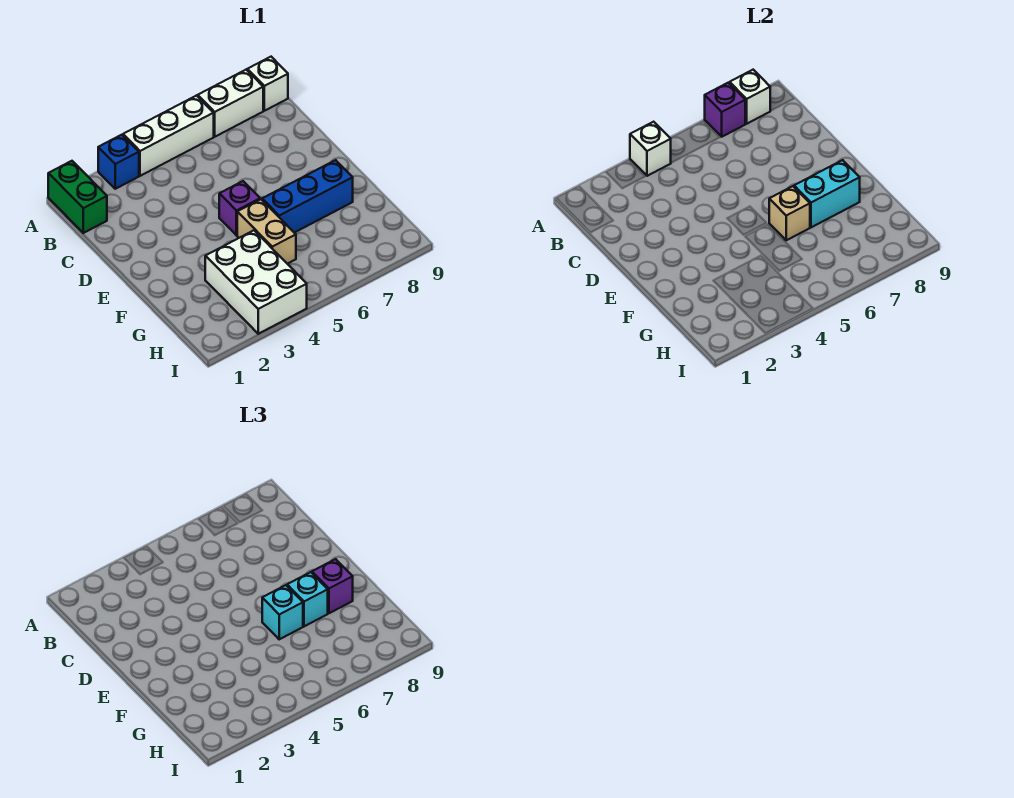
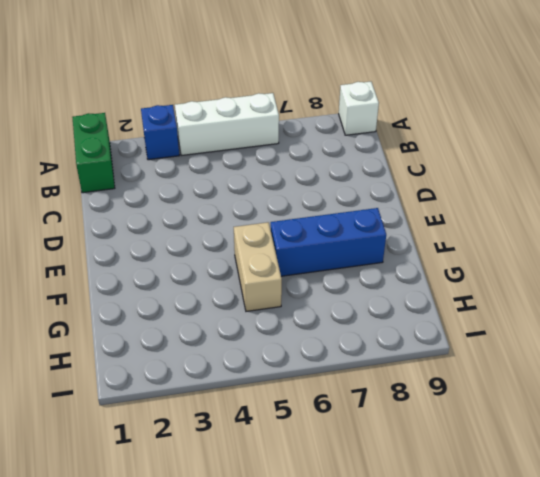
none -> white 1x2 brick [198,70,263,137]
none -> purple 1x1 brick [219,181,260,235]
none -> white 2x3 brick [205,230,307,334]

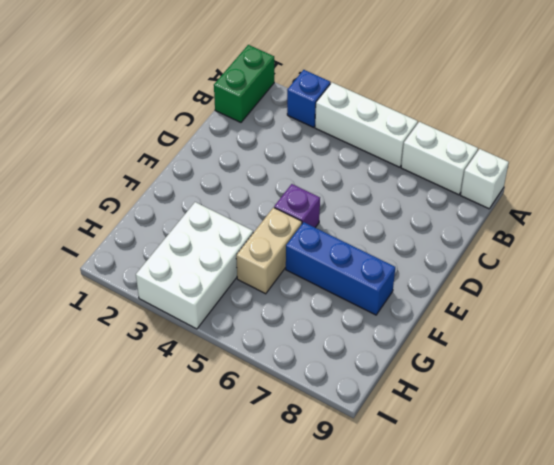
none -> white 1x1 brick [630,122,671,176]
none -> purple 1x1 brick [705,83,745,137]
none -> white 1x1 brick [730,70,770,124]

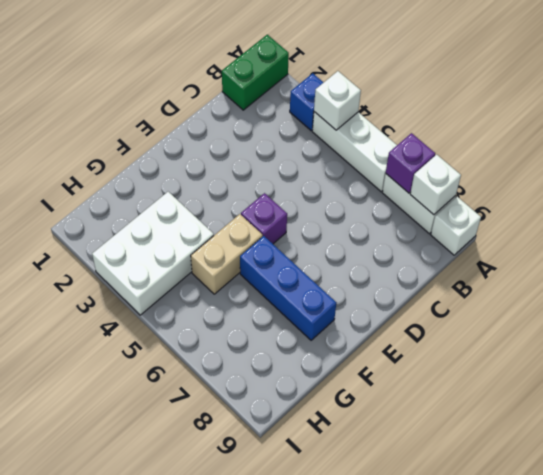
none -> tan 1x1 brick [769,186,810,240]
none -> cyan 1x2 brick [794,160,860,227]
none -> cyan 1x1 brick [262,585,303,639]

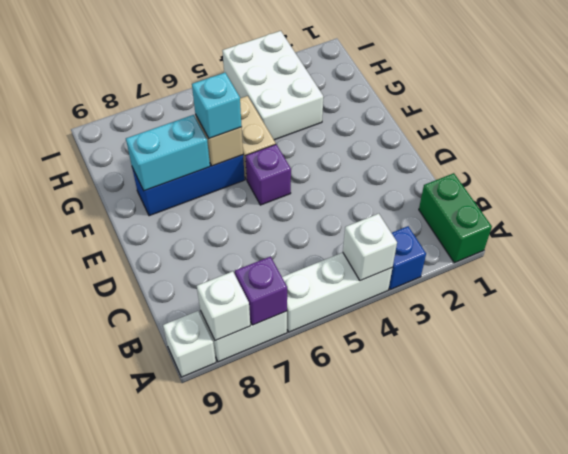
none -> cyan 1x1 brick [287,572,328,626]
none -> purple 1x1 brick [312,559,353,613]

